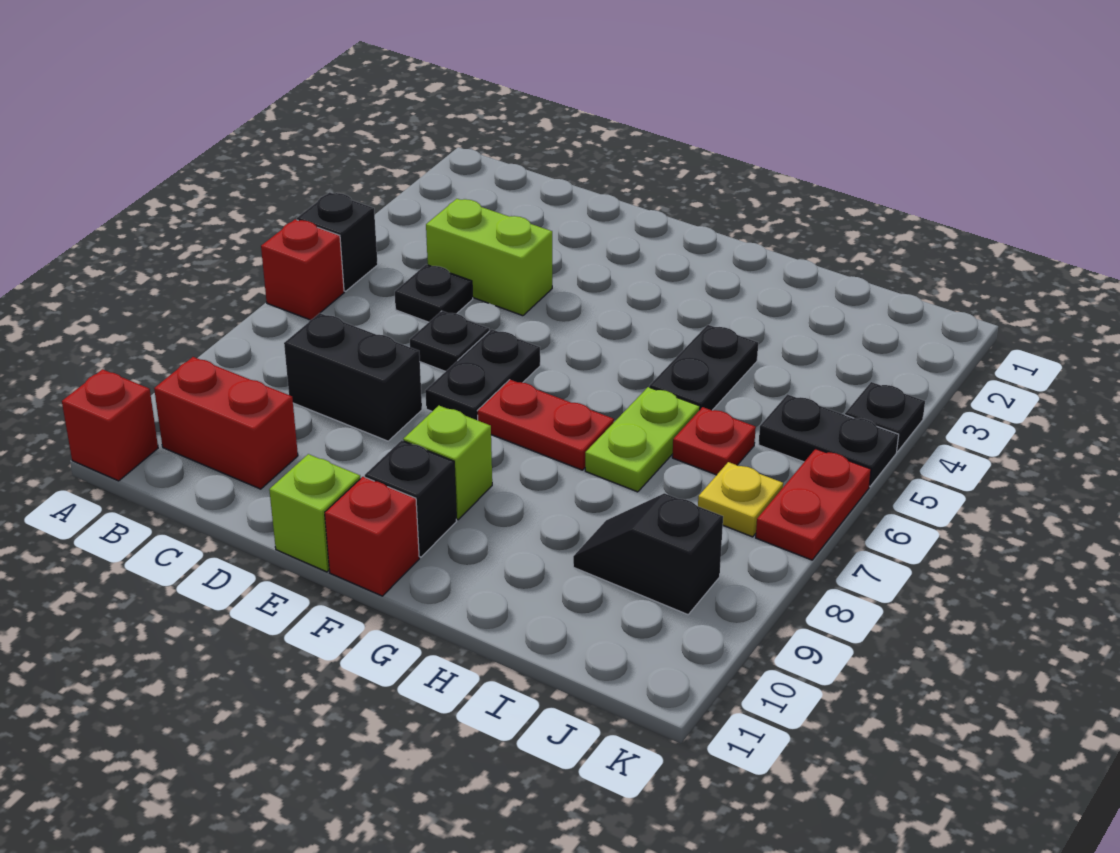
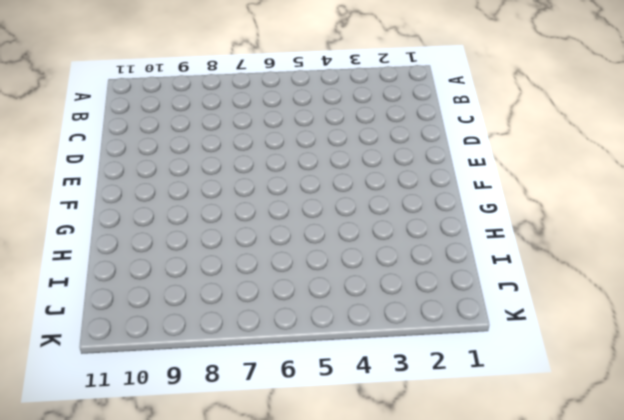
none -> black 1x1 brick [297,192,378,291]
none -> red 1x1 brick [261,219,344,320]
none -> red 1x1 brick [62,369,158,481]

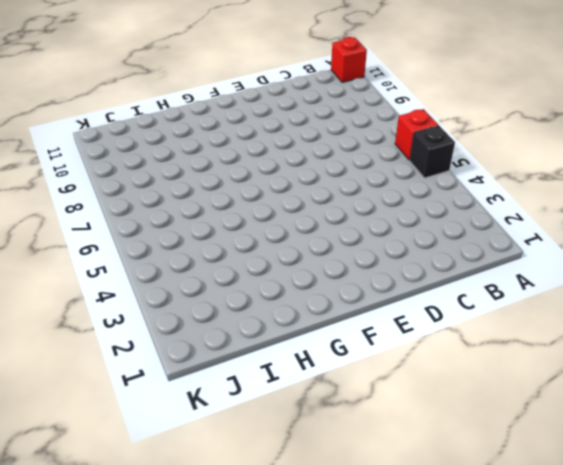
none -> red 1x2 brick [154,357,298,489]
none -> lime 1x2 brick [426,199,552,316]
none -> black 1x1 plate [395,265,473,322]

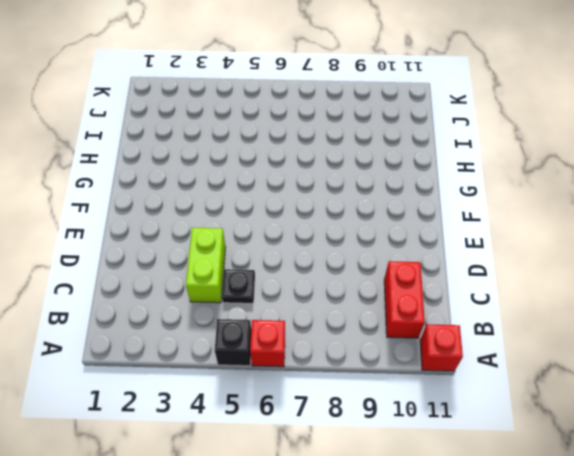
none -> black 1x2 brick [284,313,422,441]
none -> black 1x1 plate [410,311,489,372]
none -> black 1x2 plate [425,329,540,420]

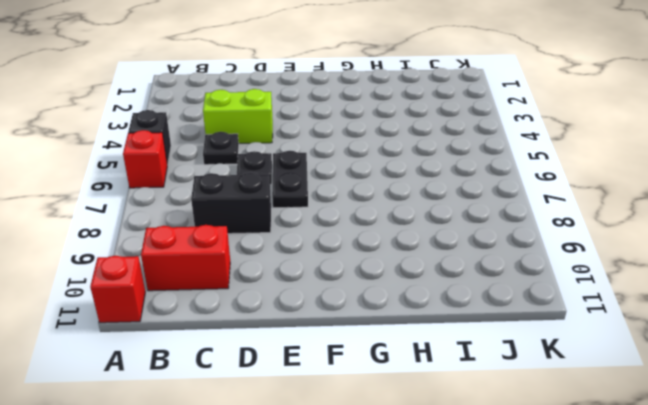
none -> lime 1x1 brick [269,454,360,572]
none -> red 1x2 plate [478,380,614,470]
none -> lime 1x1 brick [403,406,492,520]

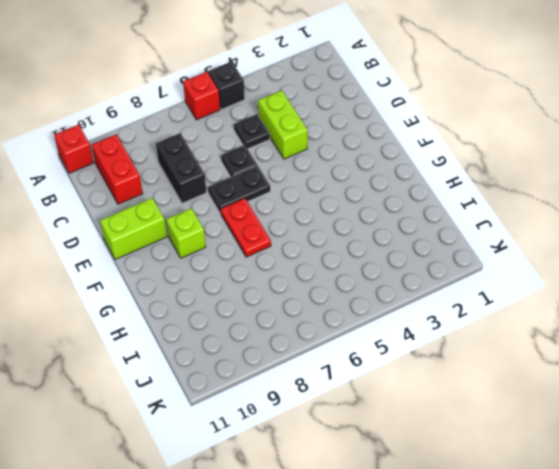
lime 1x2 brick [100,198,167,260] -> lime 1x1 brick [269,454,360,572]
none -> black 1x1 brick [365,440,457,557]
none -> red 1x1 brick [325,477,419,596]
none -> black 1x2 plate [649,325,758,410]

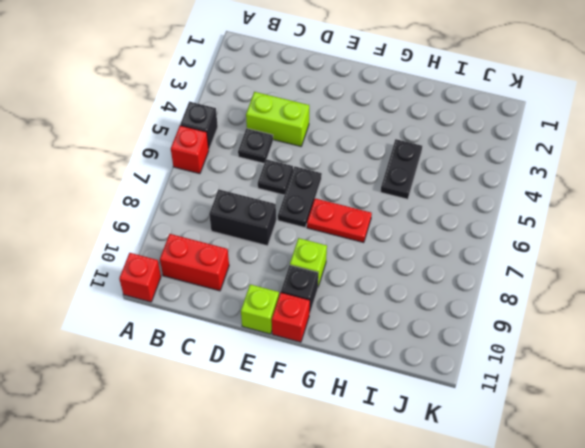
none -> lime 1x2 plate [585,387,700,492]
none -> red 1x1 plate [672,407,756,475]
none -> black 1x2 slope [573,493,723,615]

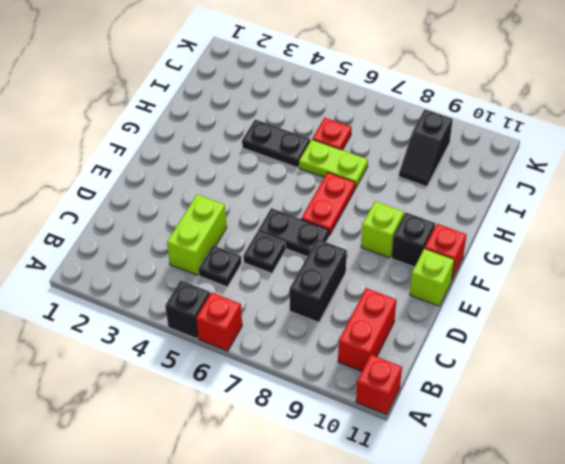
none -> black 1x2 plate [758,394,899,486]
none -> yellow 1x1 plate [698,462,783,537]
none -> black 1x1 plate [845,382,925,452]

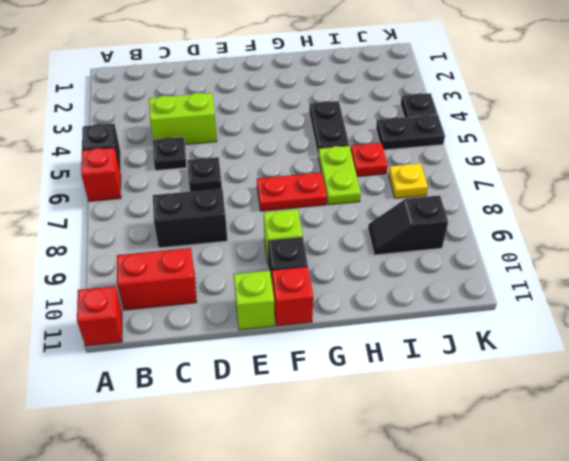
none -> black 1x2 plate [425,329,540,420]
none -> red 1x2 plate [756,449,871,560]

